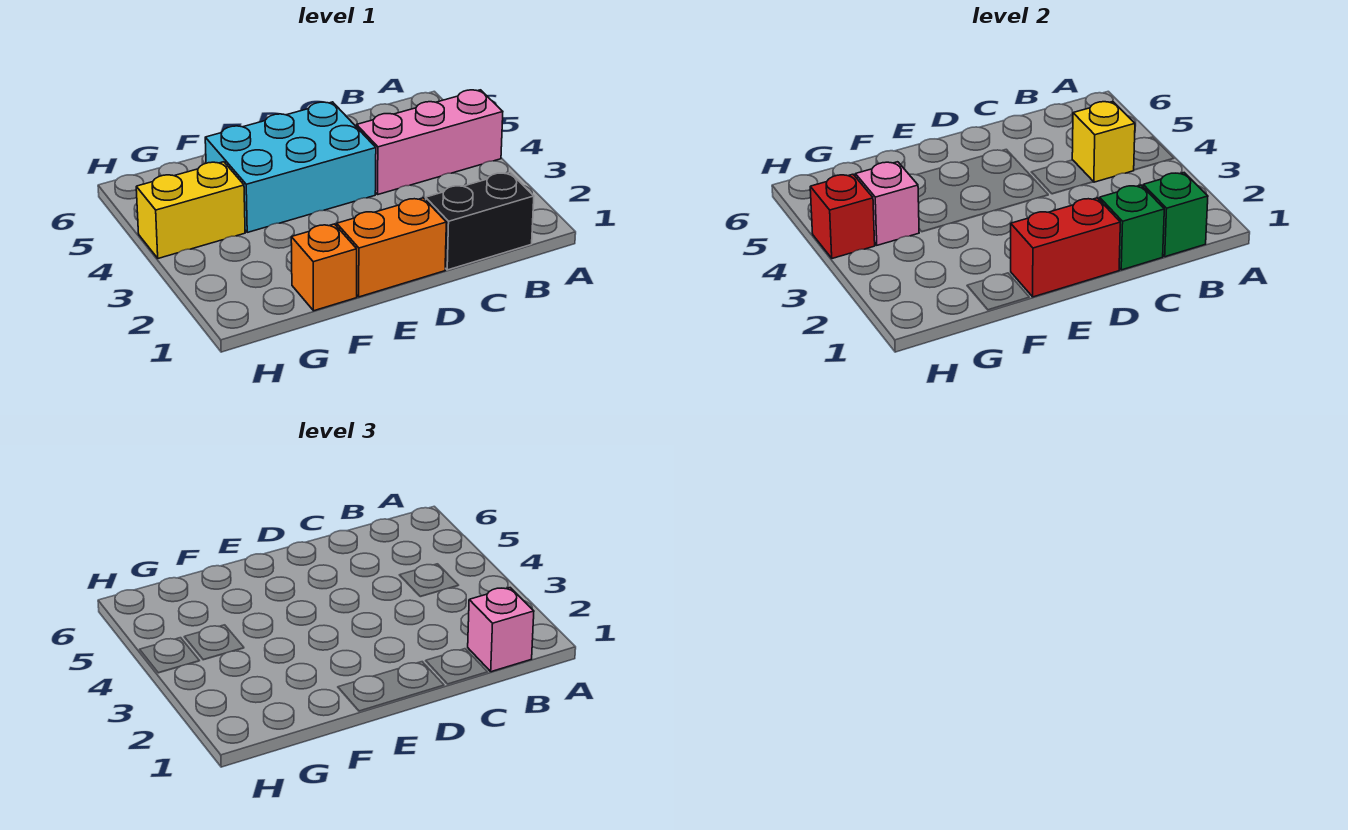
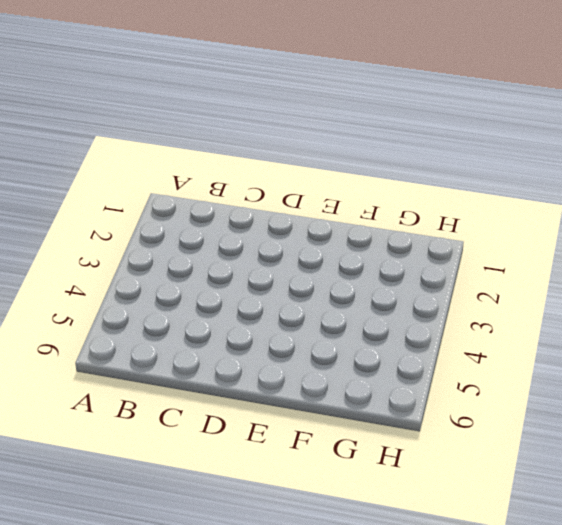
none -> pink 1x3 brick [357,90,503,194]
none -> black 1x2 brick [426,173,534,270]
none -> orange 1x2 brick [337,198,446,297]

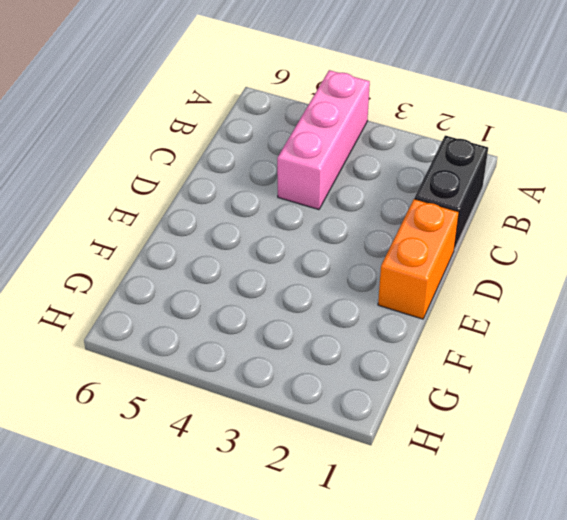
none -> cyan 2x3 brick [205,102,376,232]
none -> orange 1x1 brick [291,224,357,311]
none -> yellow 1x2 brick [136,162,245,258]

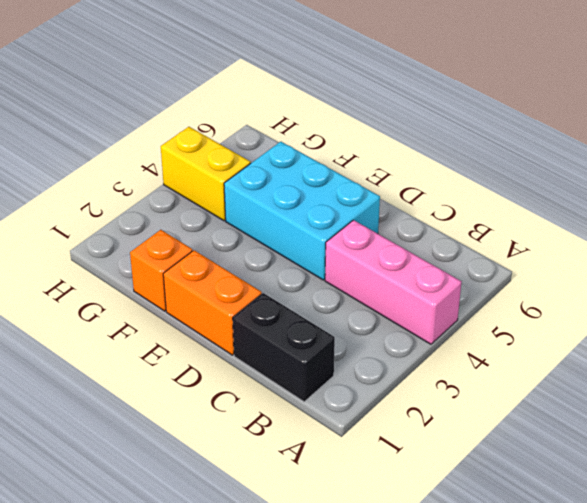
none -> green 1x1 brick [1143,173,1208,257]
none -> yellow 1x1 brick [1072,102,1135,182]
none -> green 1x1 brick [1100,185,1164,270]

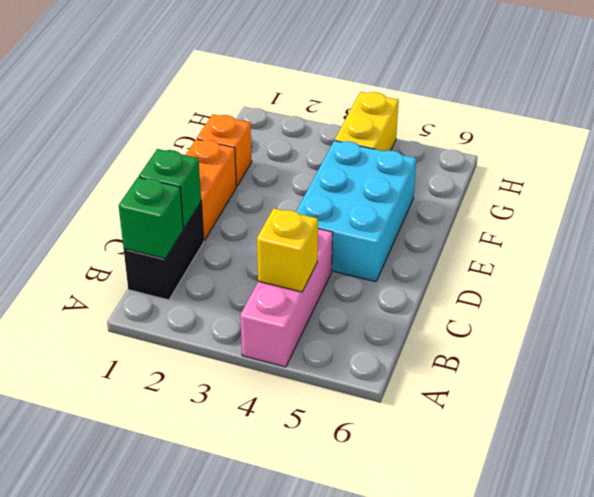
none -> red 1x2 brick [1011,198,1120,297]
none -> pink 1x1 brick [855,162,919,245]
none -> red 1x1 brick [810,174,875,258]

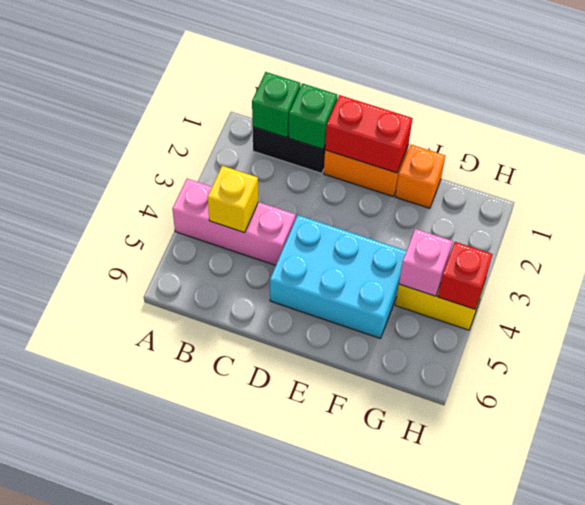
none -> pink 1x1 brick [468,588,534,672]

